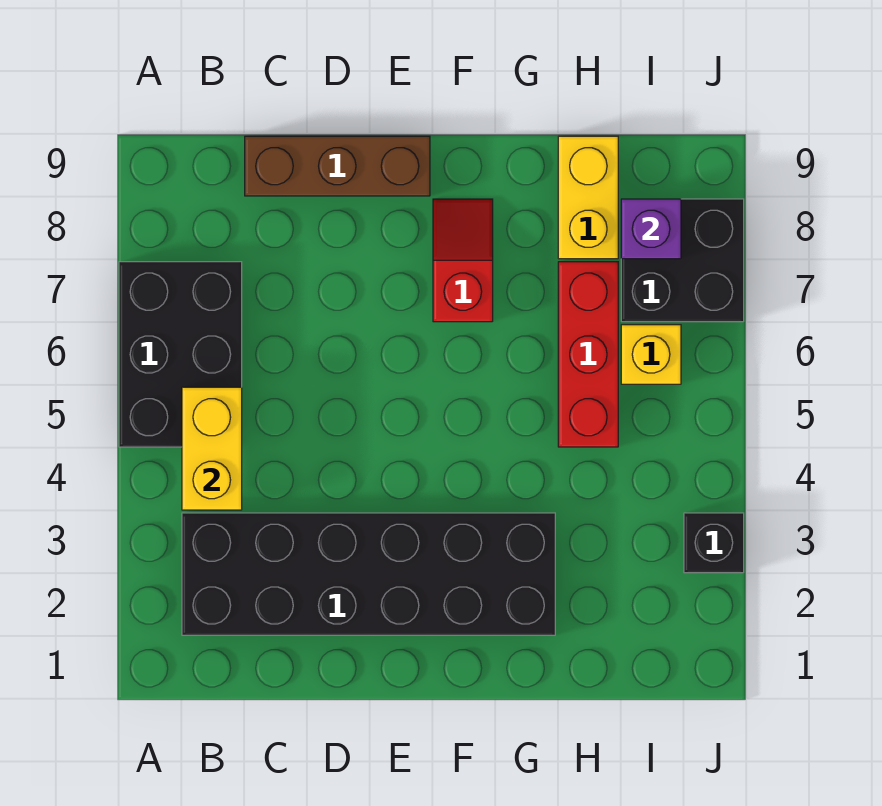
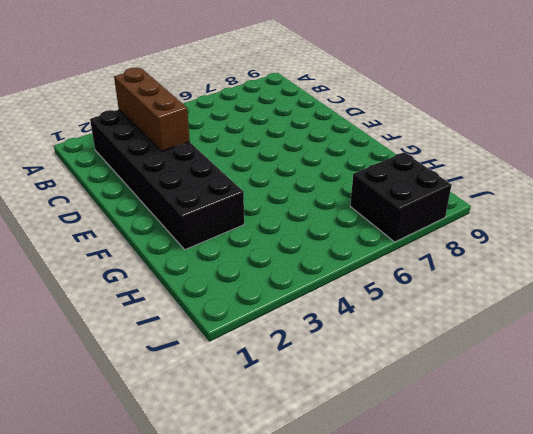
brown 1x3 brick [114,68,190,151] -> brown 1x3 brick moved to [245,136,430,196]
none -> black 2x3 brick [119,262,242,447]
none -> red 1x2 slope [433,199,493,322]

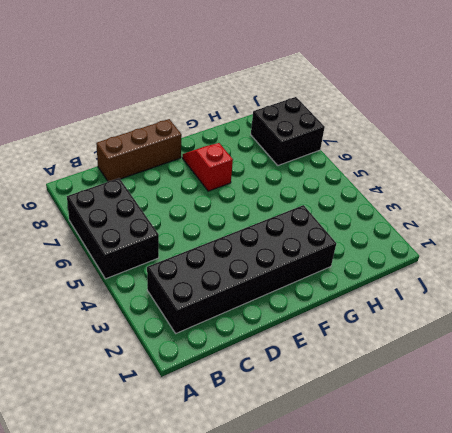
none -> red 1x3 brick [558,262,618,447]
none -> yellow 1x2 brick [558,136,618,259]

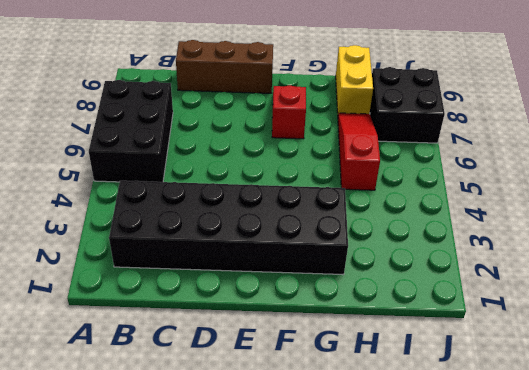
red 1x3 slope [338,113,380,190] -> red 1x3 brick [558,262,618,447]
none -> yellow 1x1 brick [621,325,681,384]
none -> black 1x1 brick [684,513,744,573]

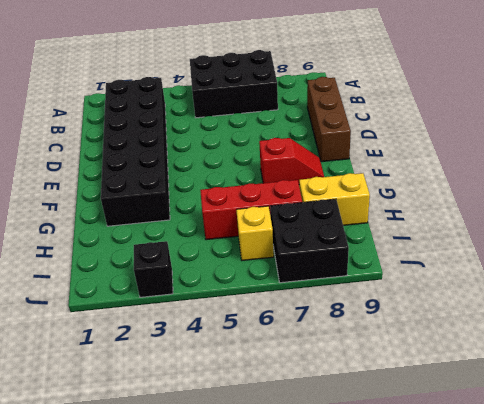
none -> yellow 1x2 brick [182,387,242,510]
none -> purple 1x1 brick [621,199,681,259]

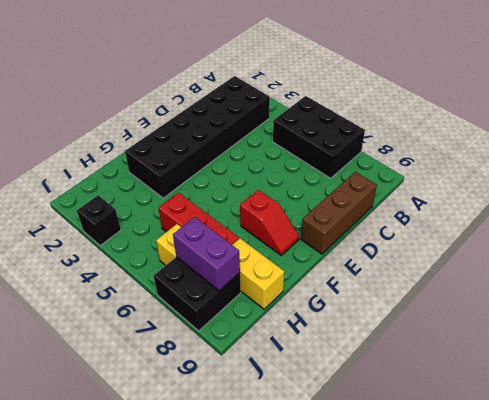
purple 1x2 brick [173,217,240,291] -> purple 1x1 brick [621,199,681,259]
none -> yellow 1x2 brick [182,387,242,510]

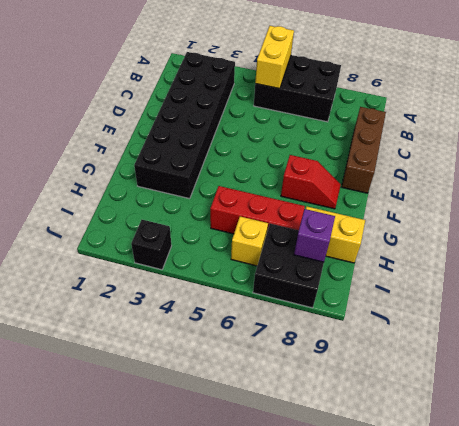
yellow 1x2 brick [255,26,294,89] -> yellow 1x2 brick turned to [182,387,242,510]

